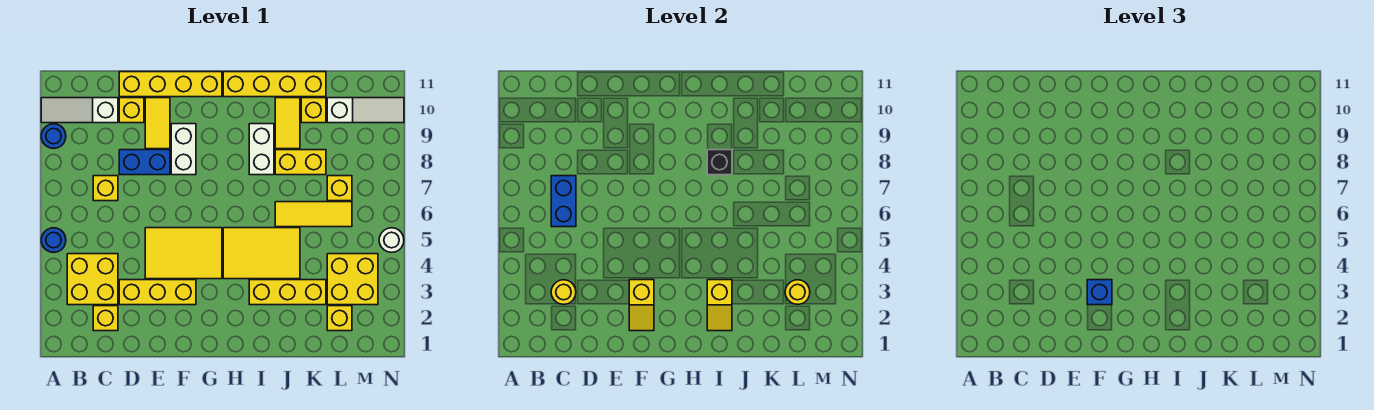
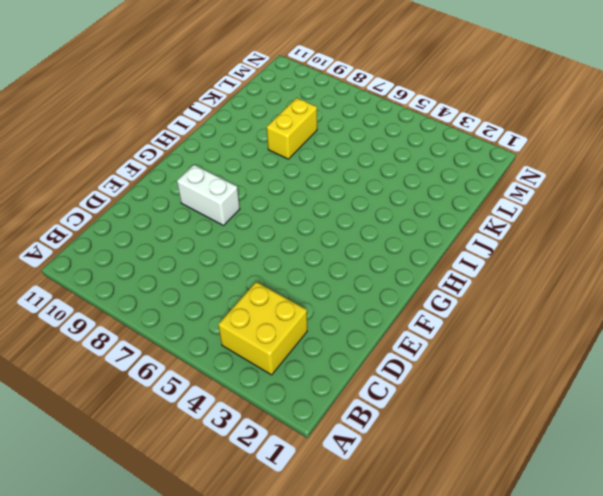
none -> blue 1x1 round brick [41,228,66,252]
none -> blue 1x1 round brick [41,124,66,148]
none -> white 1x3 slope [41,98,118,123]
none -> yellow 1x1 brick [93,306,118,331]

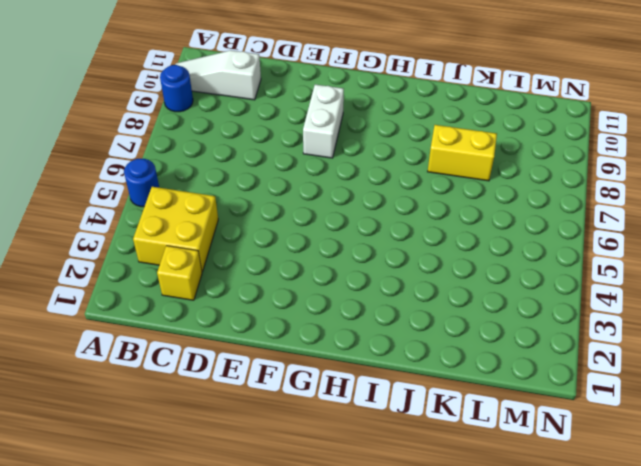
none -> yellow 1x1 brick [93,176,118,201]
none -> yellow 1x3 brick [119,280,196,305]
none -> blue 1x2 brick [119,150,170,175]
none -> yellow 1x1 brick [119,98,144,123]

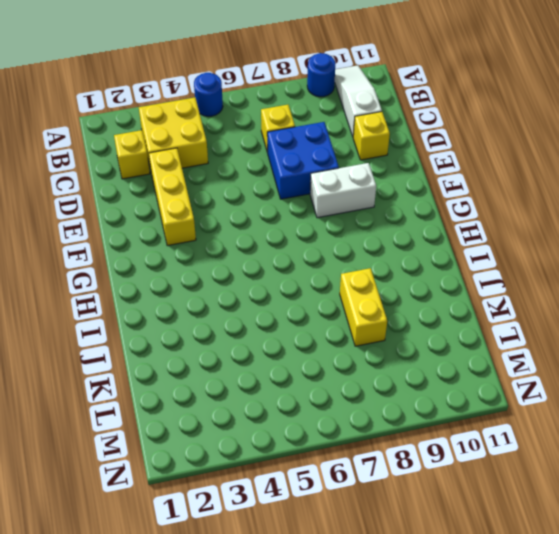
blue 2x2 brick [267,122,339,199] -> blue 1x2 brick [119,150,170,175]
none -> yellow 1x4 brick [119,72,222,97]
none -> yellow 2x3 tile [145,228,222,279]
none -> yellow 1x2 tile [145,98,170,149]
none -> yellow 2x3 tile [223,228,300,279]

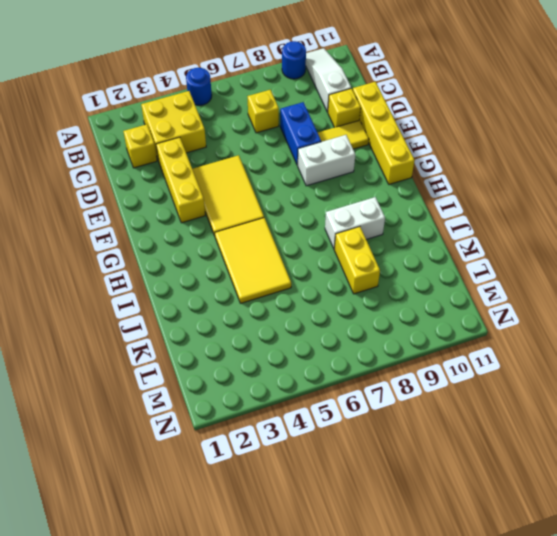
none -> yellow 1x4 brick [223,72,326,97]
none -> yellow 1x3 brick [249,280,326,305]
none -> yellow 1x3 tile [275,202,352,227]
none -> yellow 1x2 tile [275,98,300,149]

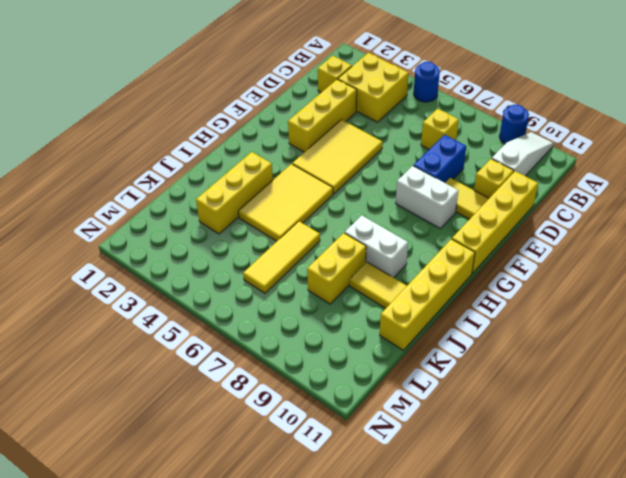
none -> yellow 1x1 brick [301,98,326,123]
none -> yellow 1x1 brick [327,306,352,331]
none -> yellow 2x2 brick [327,254,378,305]
none -> yellow 1x1 brick [327,176,352,201]

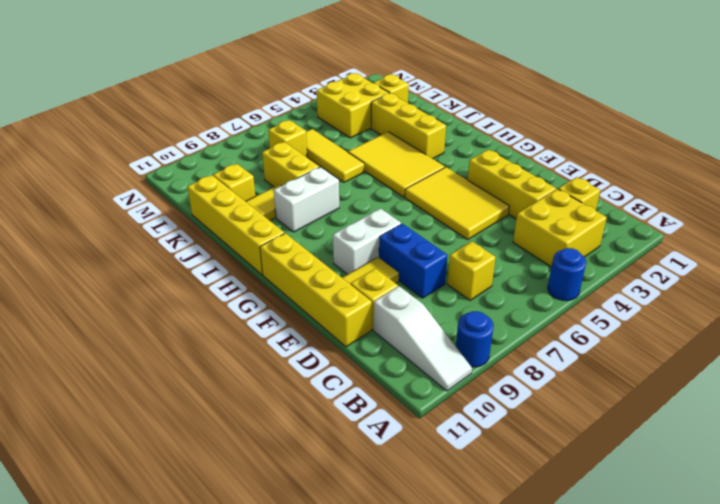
none -> white 1x3 slope [327,98,404,123]
none -> white 1x1 round brick [379,228,404,252]
none -> yellow 1x1 round brick [551,280,576,304]
none -> blue 1x2 brick [551,176,576,227]

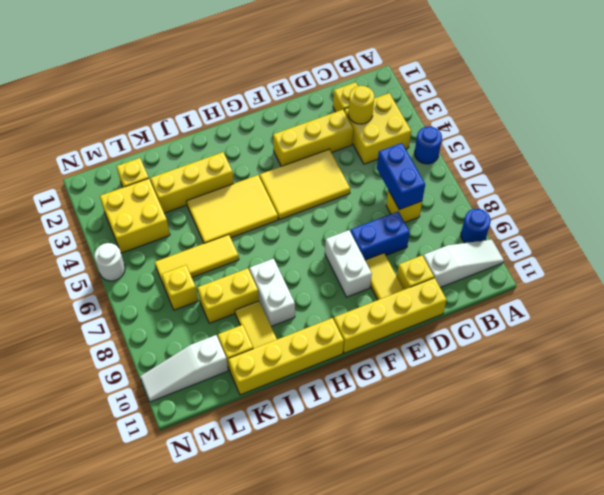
none -> yellow 1x2 slope [629,280,654,331]
none -> yellow 1x2 slope [707,280,732,331]
none -> black 1x1 brick [707,150,732,175]
none -> yellow 1x1 round brick [785,280,810,304]

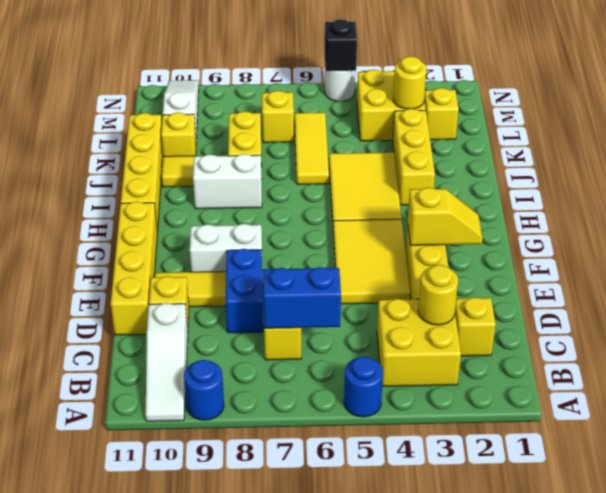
black 1x1 brick [325,19,357,71] -> black 1x1 brick moved to [707,150,732,175]
none -> yellow 1x2 slope [707,280,732,331]
none -> blue 1x1 brick [1087,280,1112,305]

